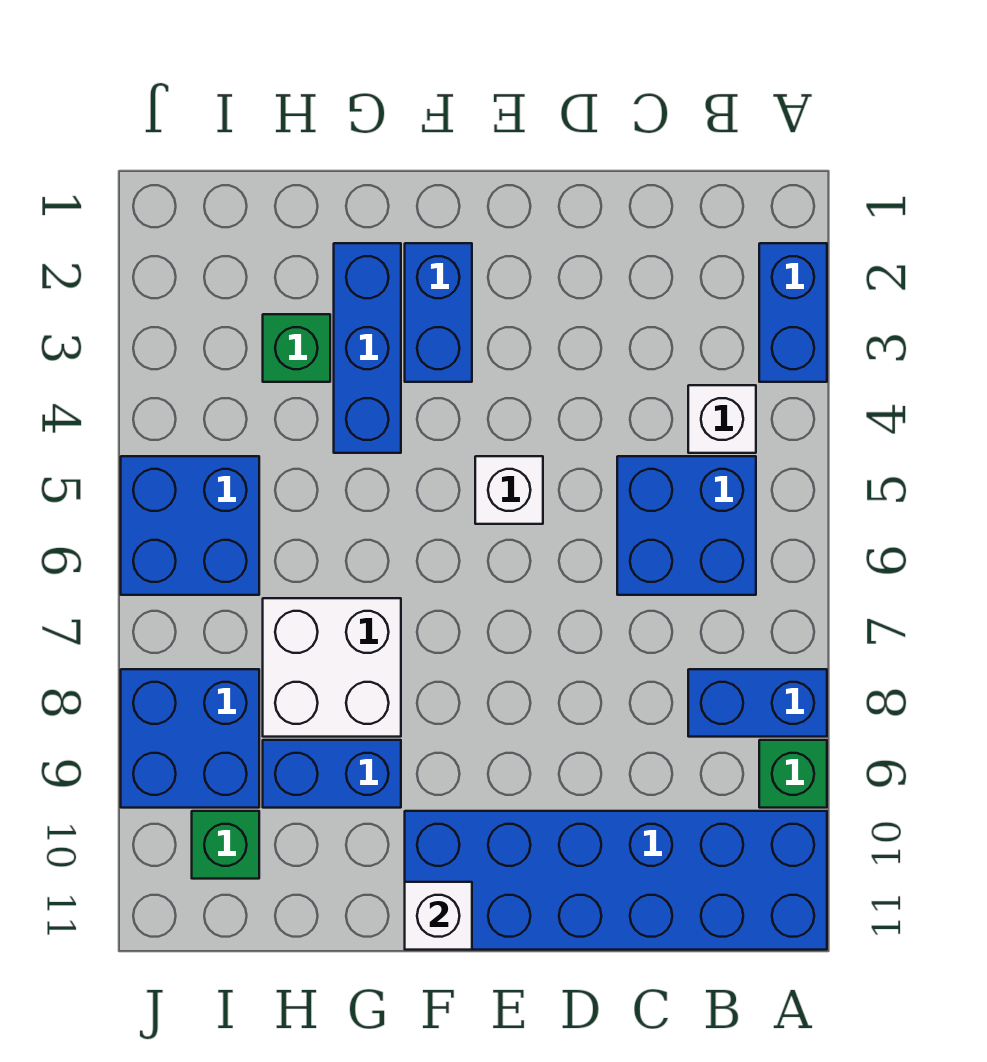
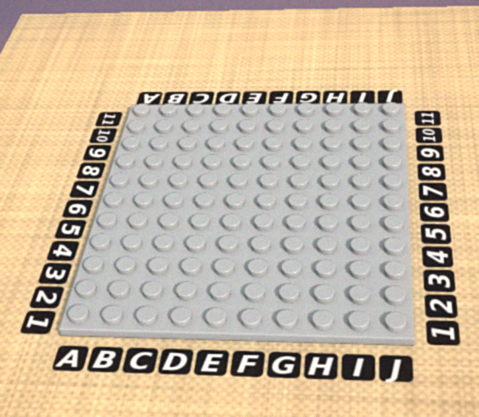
none -> blue 1x2 brick [759,243,827,382]
none -> blue 1x2 brick [688,669,827,737]
none -> green 1x1 brick [759,740,827,808]

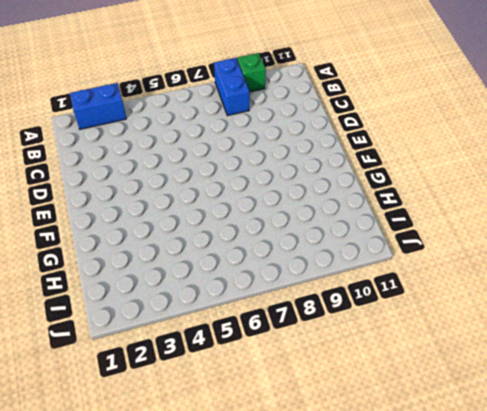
none -> blue 2x6 brick [405,811,827,950]
none -> white 1x1 brick [688,385,756,453]
none -> blue 2x2 brick [617,456,756,595]

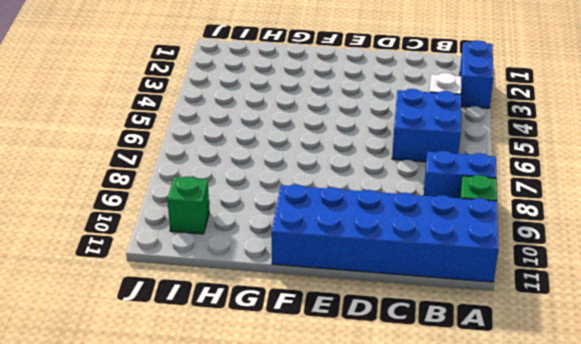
none -> white 1x1 brick [475,456,543,524]
none -> blue 1x2 brick [405,243,472,382]
none -> blue 1x3 brick [334,243,401,453]

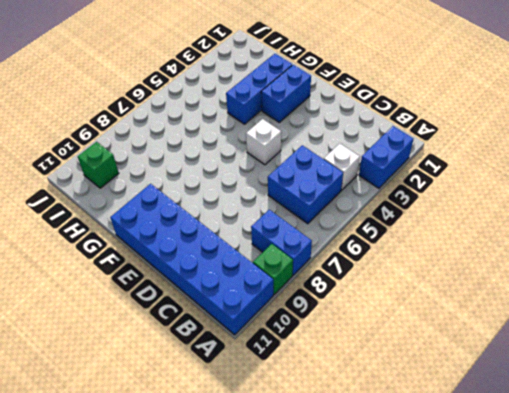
none -> white 2x2 brick [263,598,401,737]
none -> blue 1x2 brick [263,740,401,808]
none -> green 1x1 brick [263,314,330,382]

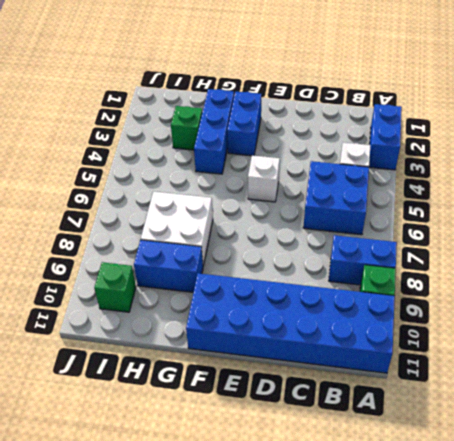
none -> blue 2x2 brick [121,456,259,595]
none -> blue 2x2 brick [121,669,259,808]
none -> white 1x1 brick [405,882,472,950]

